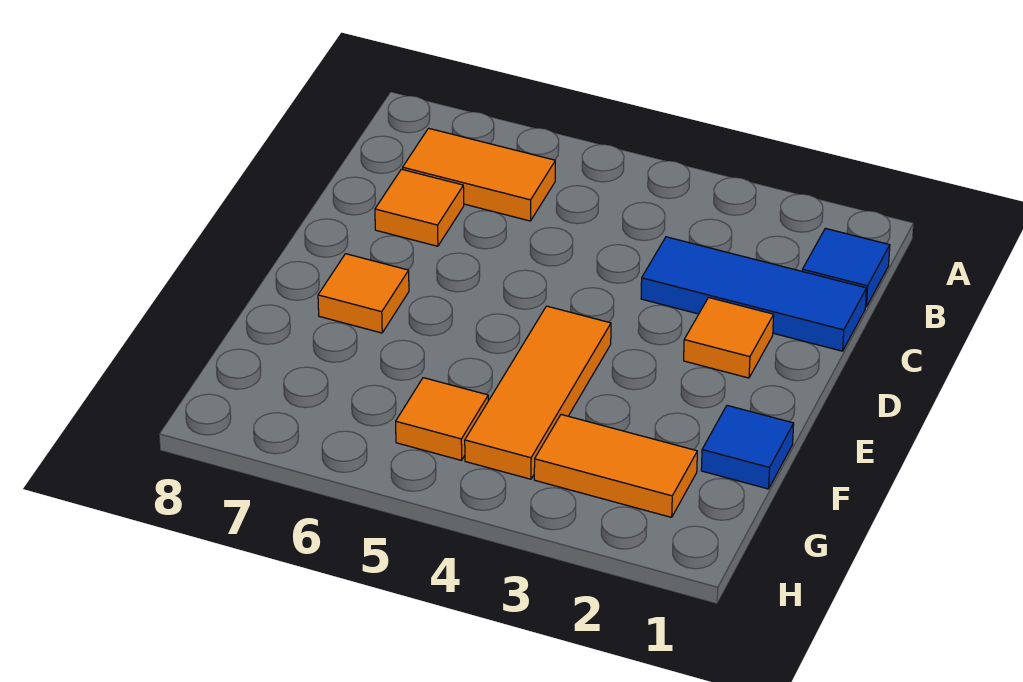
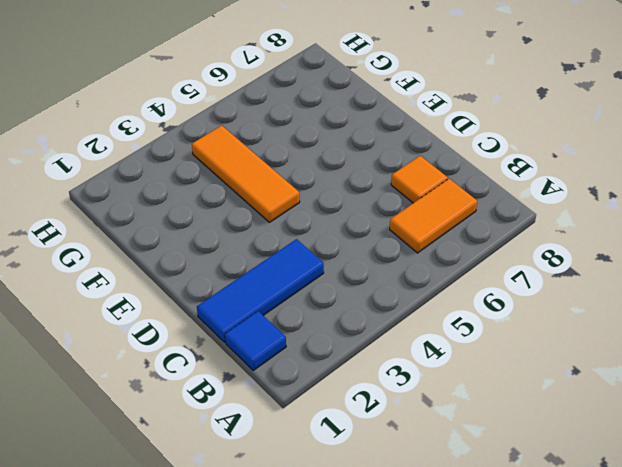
none -> orange 1x1 tile [684,298,774,378]
none -> orange 1x1 tile [318,254,409,333]

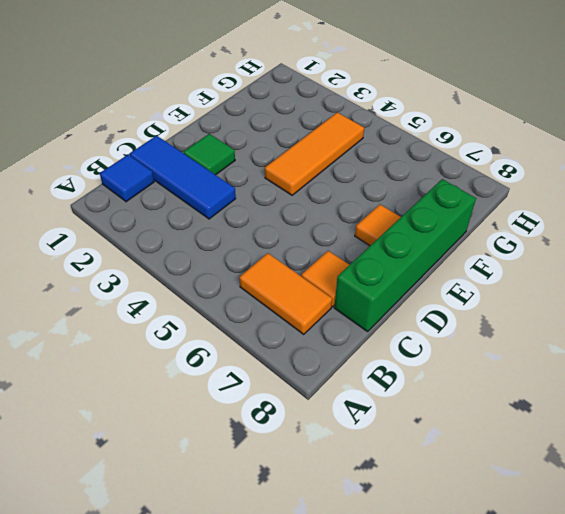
green 1x4 brick [334,179,476,332] -> none
green 1x1 tile [184,134,235,175] -> orange 1x1 tile [684,298,774,378]
none -> blue 1x1 tile [701,405,794,489]
none -> orange 1x2 tile [534,415,697,517]

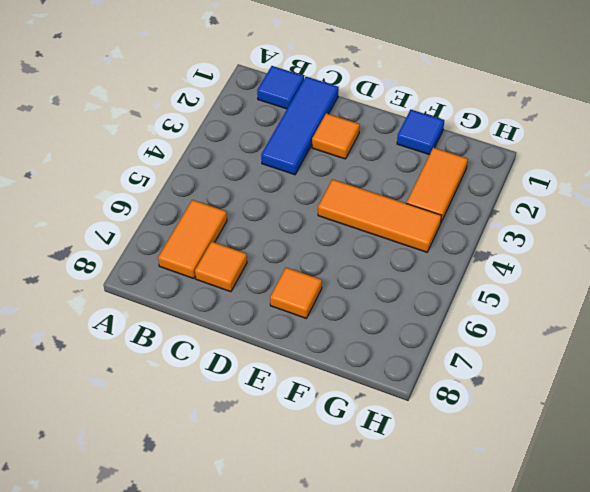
none -> orange 1x1 tile [396,378,488,460]

